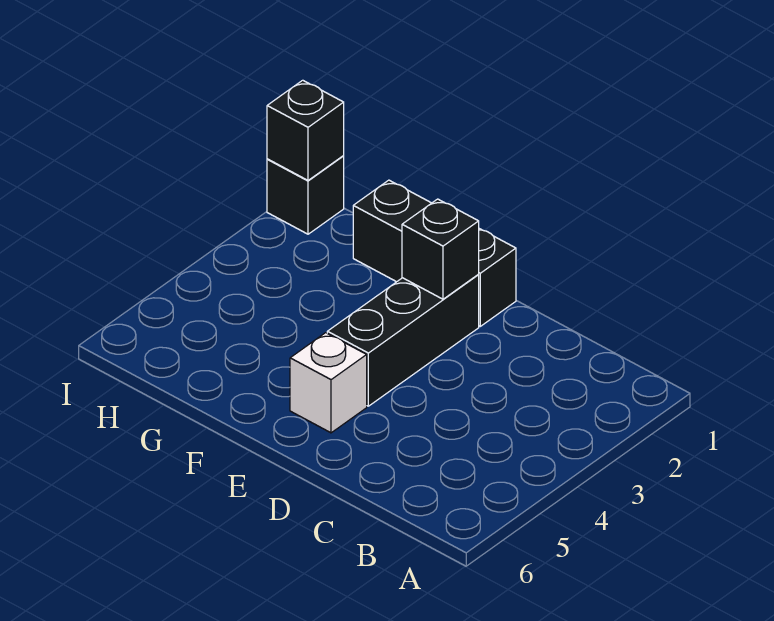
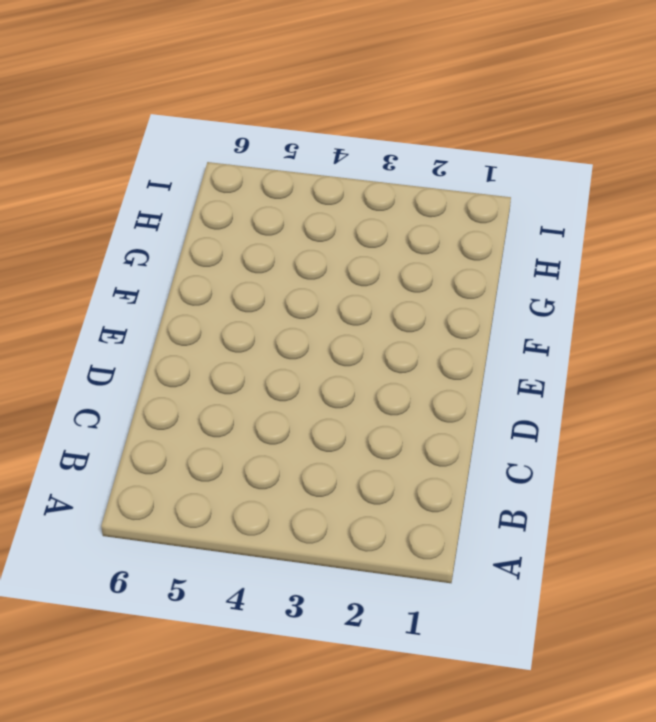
none -> black 1x3 brick [353,180,516,326]
none -> black 1x3 brick [327,275,479,406]

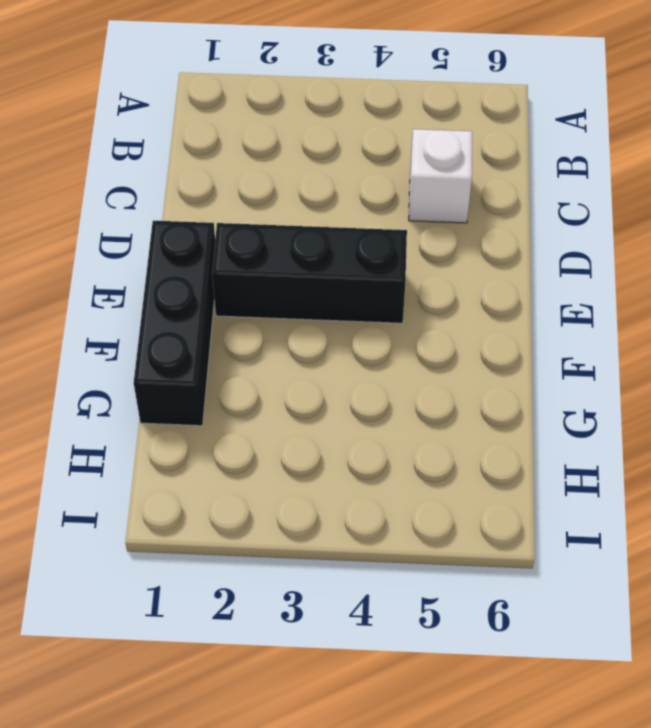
white 1x1 brick [409,129,472,223] -> white 1x1 brick moved to [290,333,367,433]
none -> black 1x1 brick [267,156,344,234]
none -> black 1x1 brick [402,199,479,299]

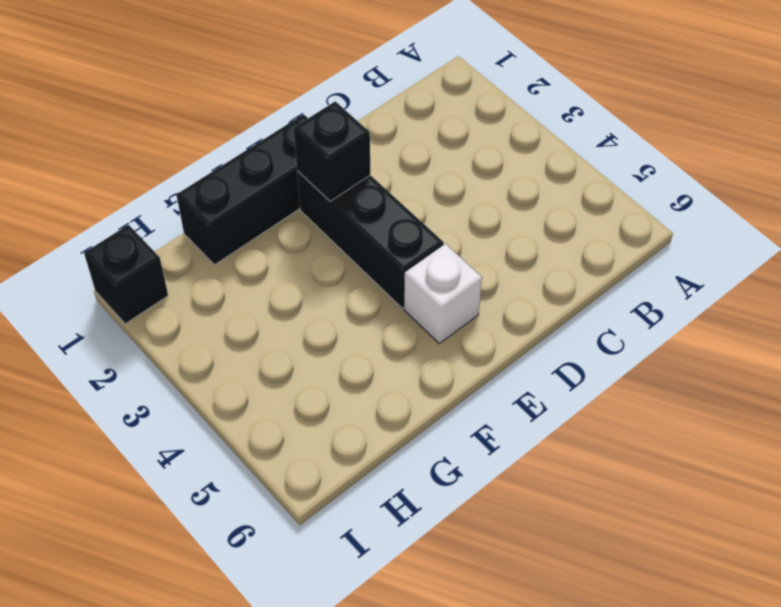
none -> black 1x1 brick [267,80,344,180]

